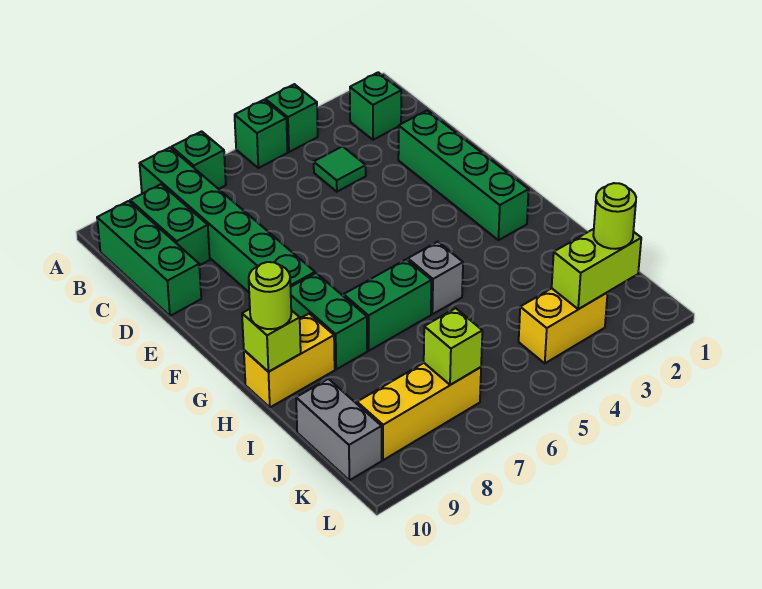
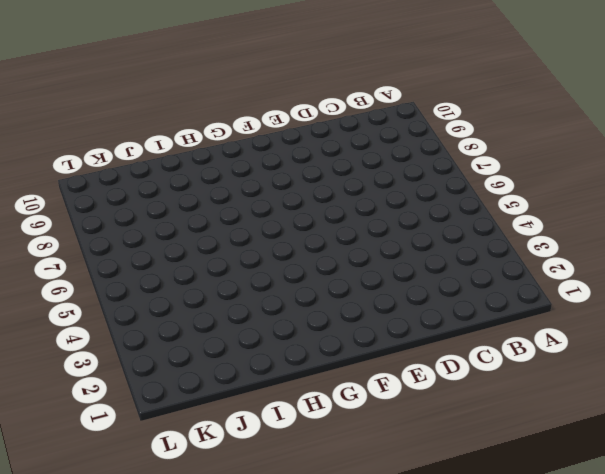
none -> green 1x1 brick [265,84,318,152]
none -> green 1x1 brick [235,100,288,168]
none -> green 1x1 brick [172,131,226,189]

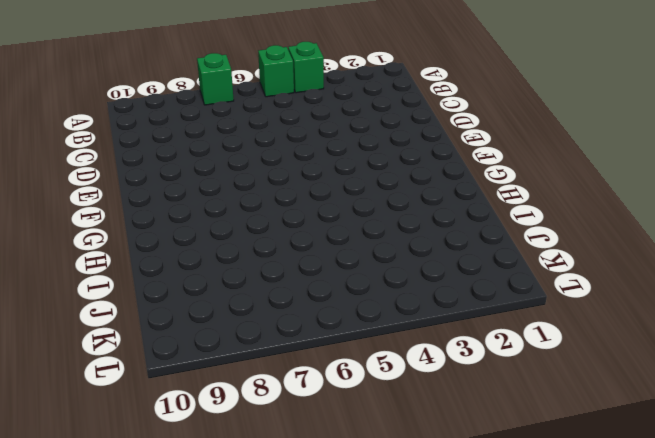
none -> green 1x6 brick [140,148,315,292]
none -> green 1x1 brick [350,72,401,140]
none -> green 1x2 brick [130,184,210,266]

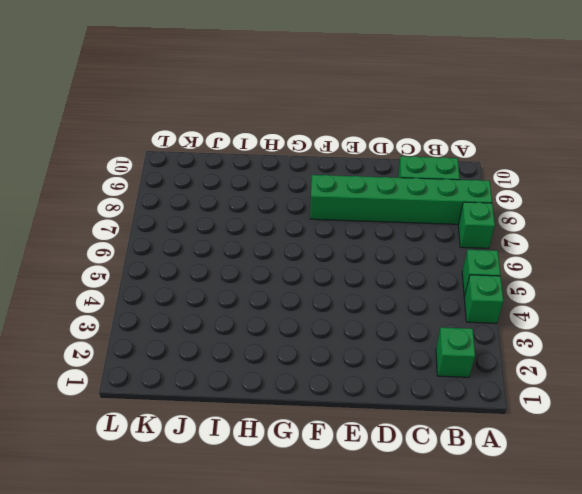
none -> green 1x3 brick [97,201,201,316]
none -> green 1x1 tile [314,146,366,192]
none -> green 1x4 brick [398,111,529,240]

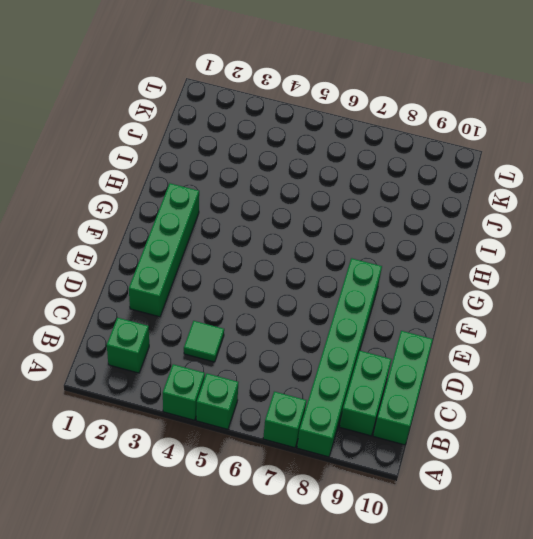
none -> green 1x2 brick [291,273,367,369]
none -> grey 1x1 brick [408,242,463,314]
none -> green 1x2 brick [344,259,432,351]

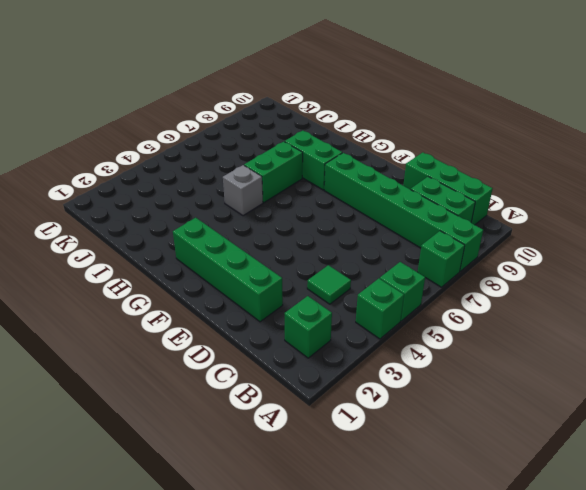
none -> yellow 1x2 brick [244,314,335,407]
none -> grey 1x2 brick [296,379,382,480]
none -> yellow 1x2 brick [519,288,608,363]

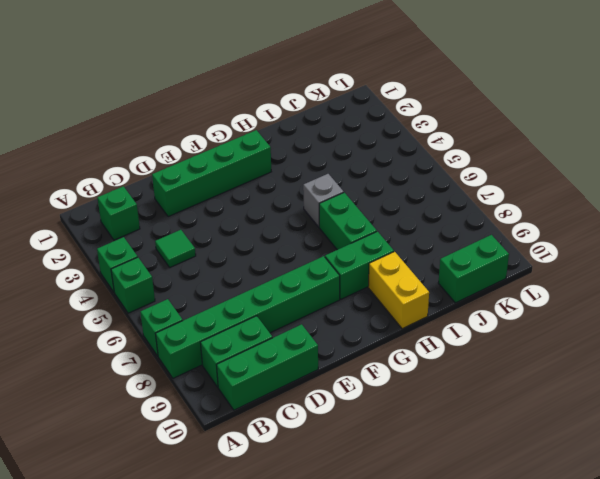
green 1x2 brick [438,235,509,303] -> grey 1x2 brick [296,379,382,480]
none -> yellow 1x2 brick [519,288,608,363]
none -> yellow 1x3 brick [357,363,481,460]
none -> lime 1x1 brick [242,309,301,372]

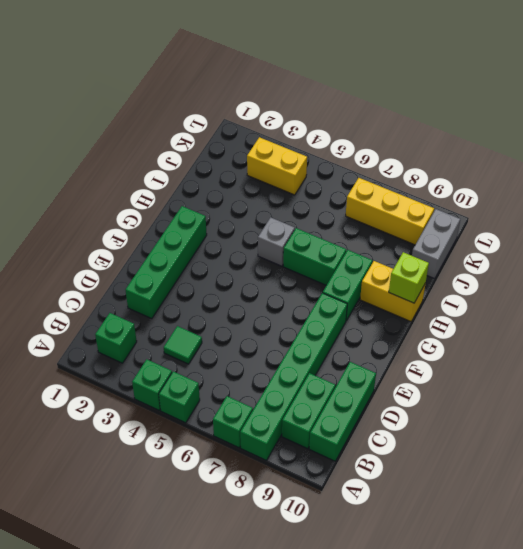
none -> lime 1x2 brick [552,229,641,309]
none -> lime 1x1 brick [424,308,482,385]
none -> lime 1x1 round brick [249,262,291,329]

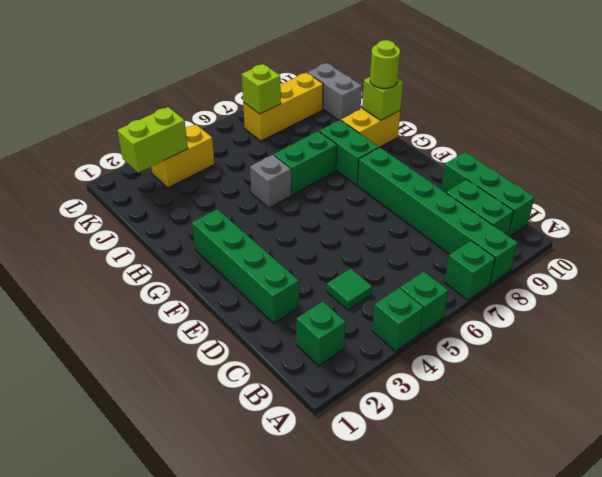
none -> lime 1x1 round brick [593,183,636,249]

